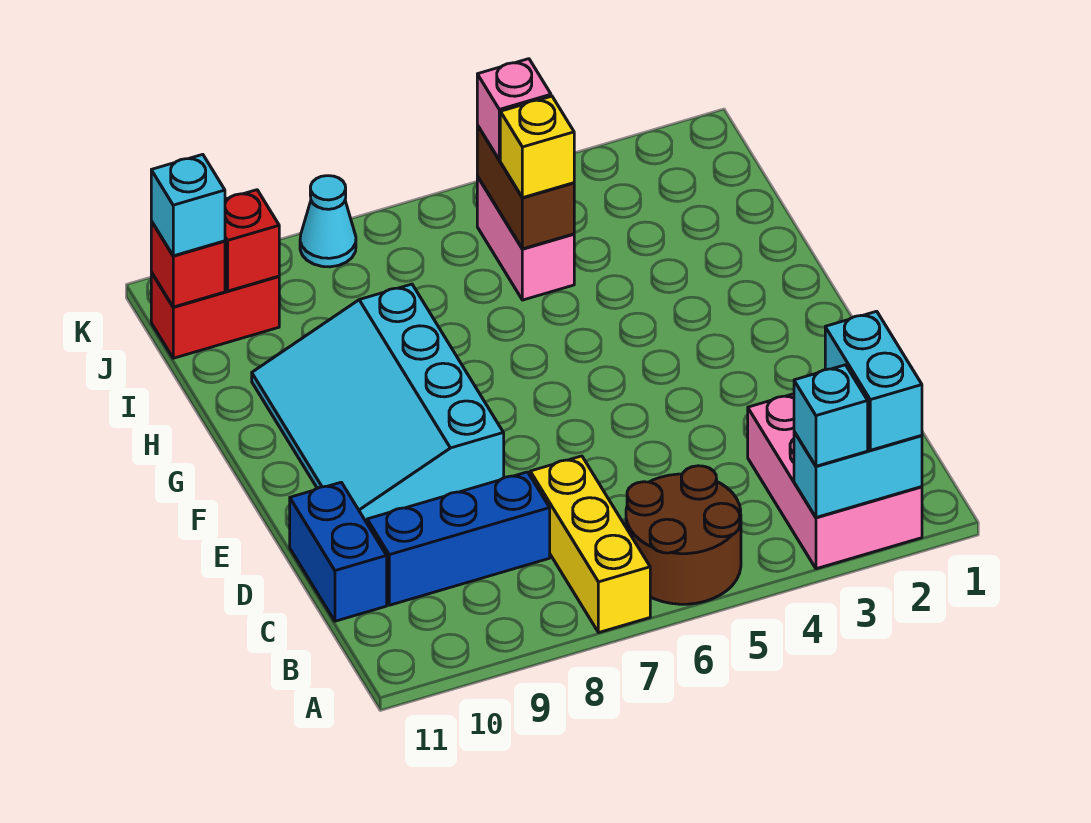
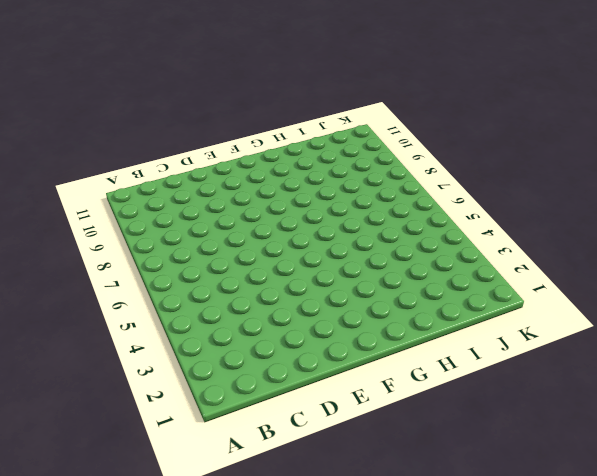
none -> pink 2x3 brick [748,394,922,569]
none -> brown 2x2 round brick [626,466,741,604]
none -> yellow 1x3 brick [530,456,650,633]

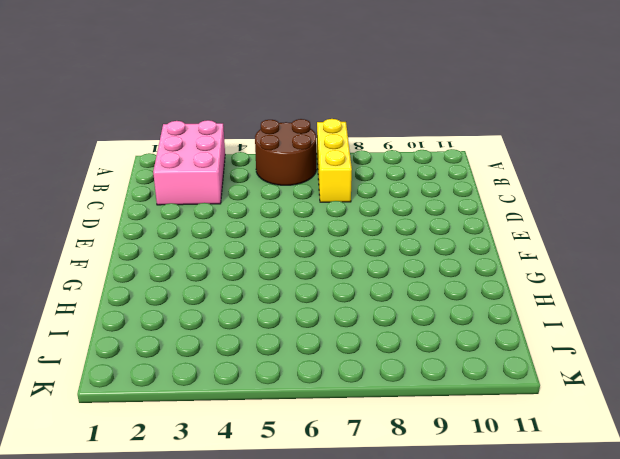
none -> blue 1x3 brick [367,472,550,605]
none -> blue 1x2 brick [290,482,387,621]
none -> cyan 3x4 slope [252,284,504,523]

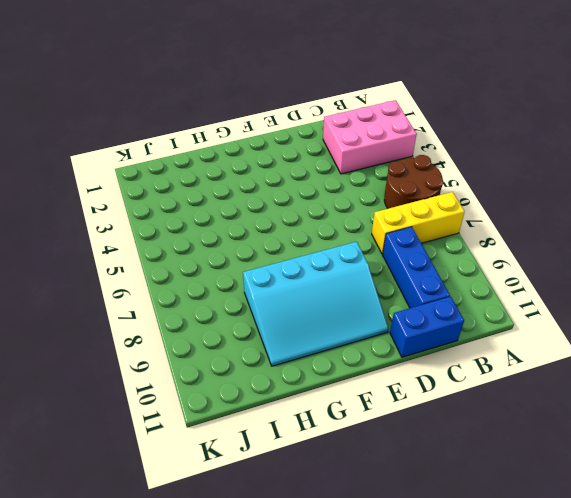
none -> pink 1x2 brick [477,177,574,300]
none -> red 1x2 brick [151,272,279,358]
none -> cyan 1x1 cone [300,176,356,267]

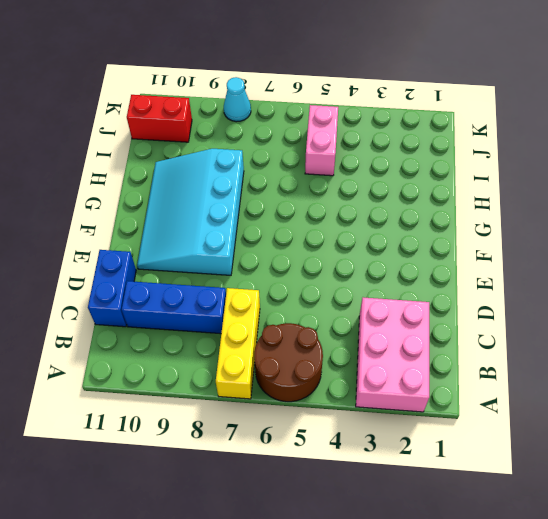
none -> cyan 1x2 brick [794,432,922,517]
none -> brown 1x2 brick [477,125,574,249]
none -> red 1x1 brick [225,190,279,291]

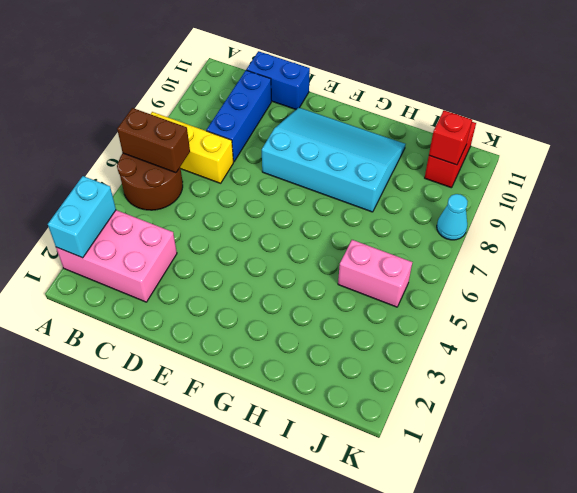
brown 1x2 brick [117,108,190,173] -> brown 1x2 brick moved to [477,125,574,249]
none -> red 1x1 brick [151,221,225,307]
none -> cyan 1x2 brick [825,311,922,450]
none -> cyan 1x1 brick [794,365,868,466]

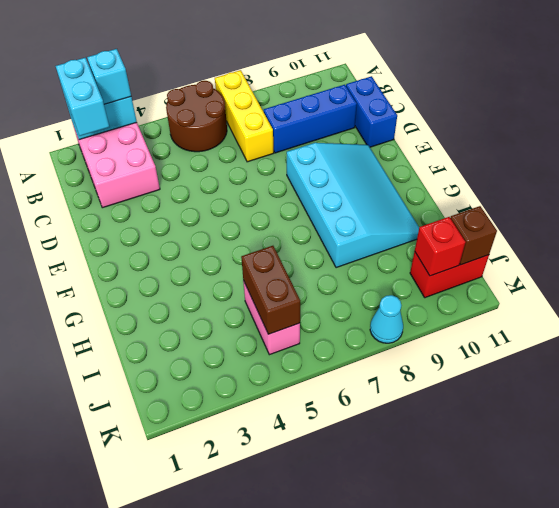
brown 1x1 brick [451,206,497,265] -> red 1x1 brick [151,221,225,307]
none -> yellow 1x1 brick [500,96,574,198]
none -> pink 1x1 brick [477,59,551,160]
none -> cyan 1x1 brick [151,154,225,256]

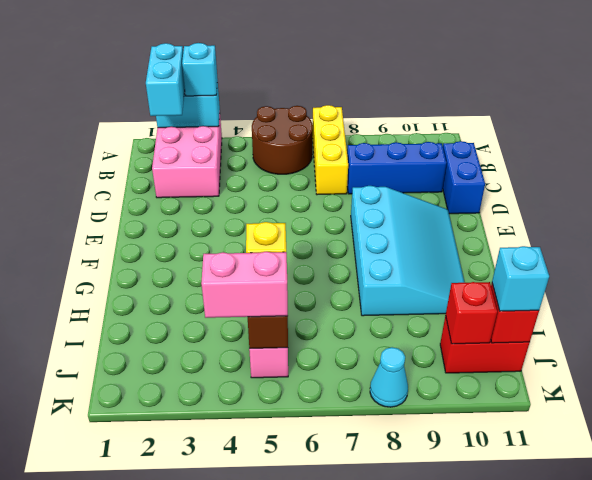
pink 1x2 brick [201,252,288,318] -> pink 1x1 brick [477,59,551,160]

